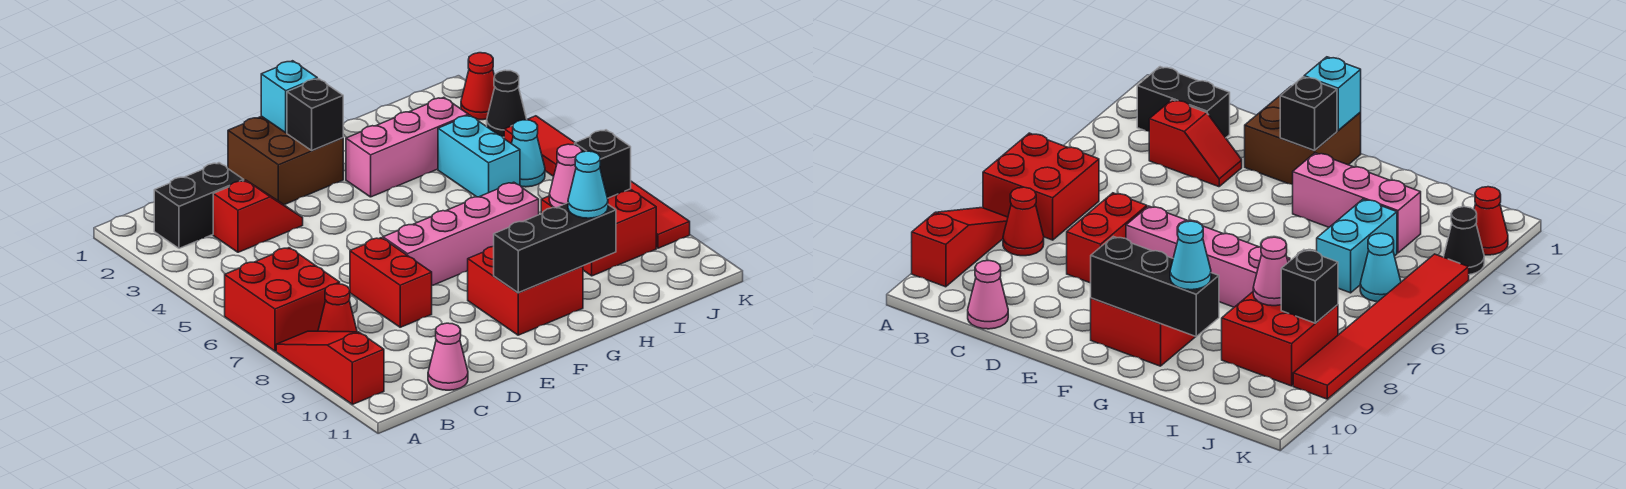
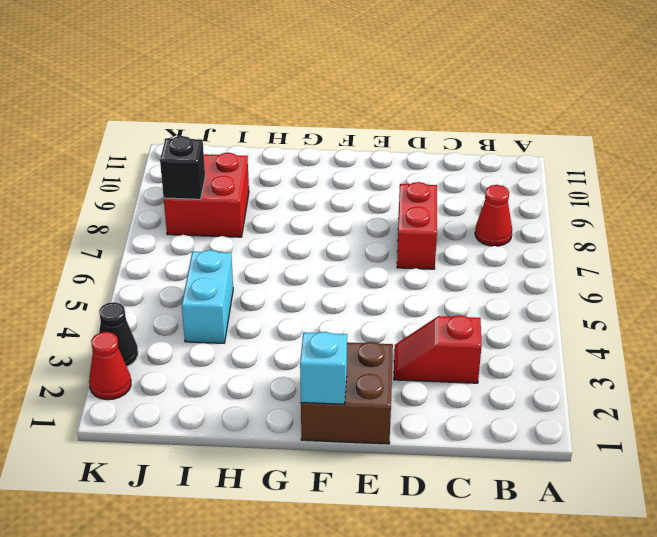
none -> red 2x2 brick [225,248,340,351]
none -> red 1x3 slope [276,331,384,404]
none -> black 1x2 brick [154,163,244,248]

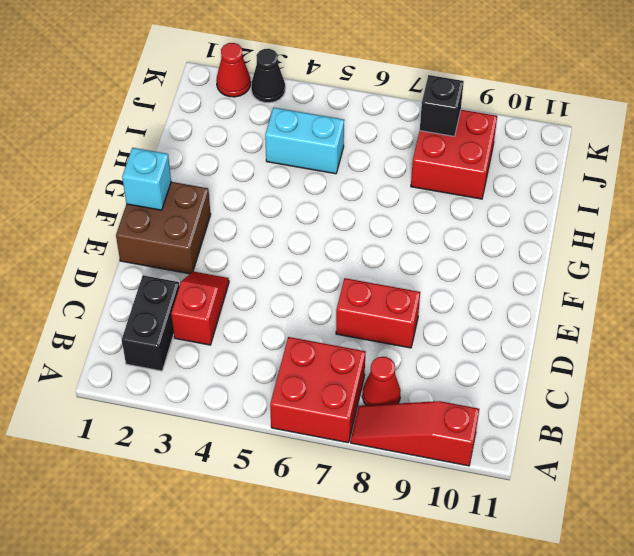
none -> pink 1x1 cone [428,323,468,390]
none -> pink 1x4 brick [383,182,539,285]
none -> red 2x2 brick [468,246,583,335]

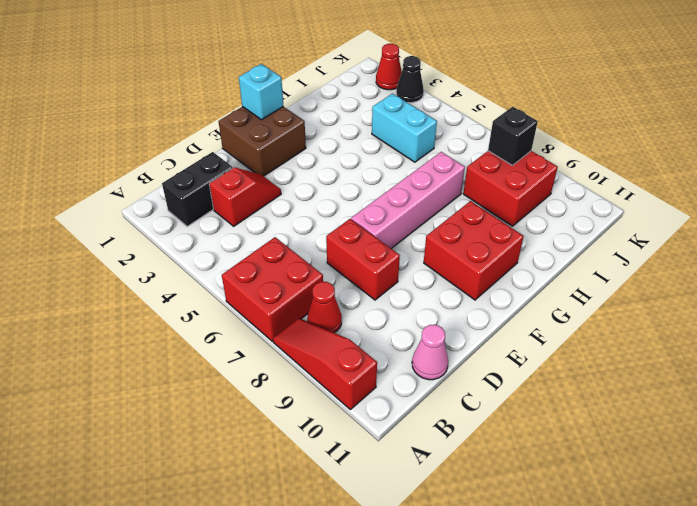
none -> pink 1x3 brick [346,97,468,197]
none -> cyan 1x1 cone [511,120,545,187]
none -> red 1x6 tile [504,116,690,248]

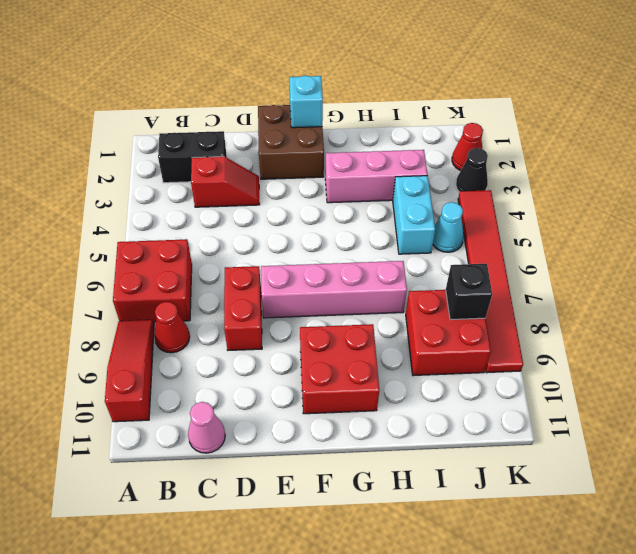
none -> black 1x1 brick [287,79,343,150]
none -> black 1x3 brick [494,203,616,293]
none -> pink 1x1 cone [549,144,582,208]

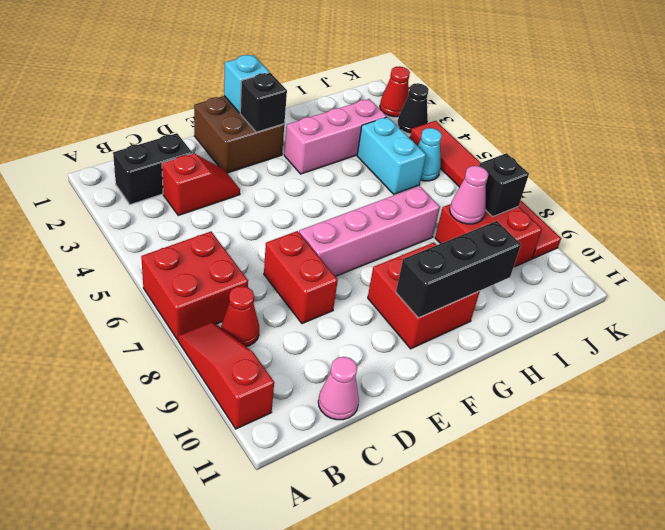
none -> cyan 1x1 cone [568,151,608,218]

